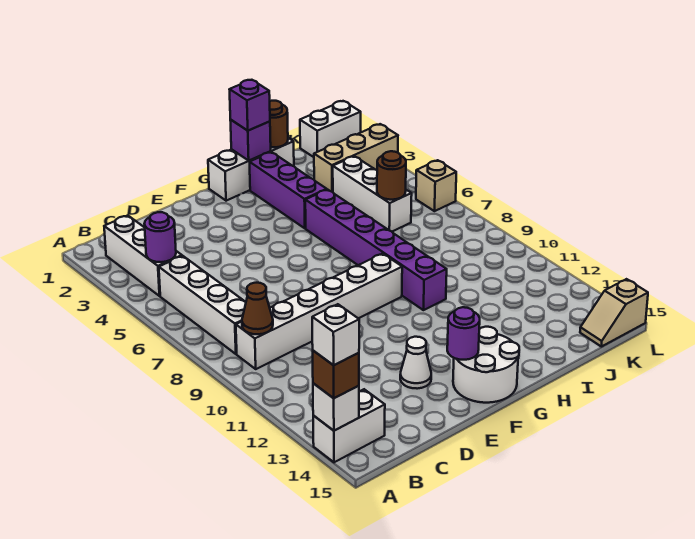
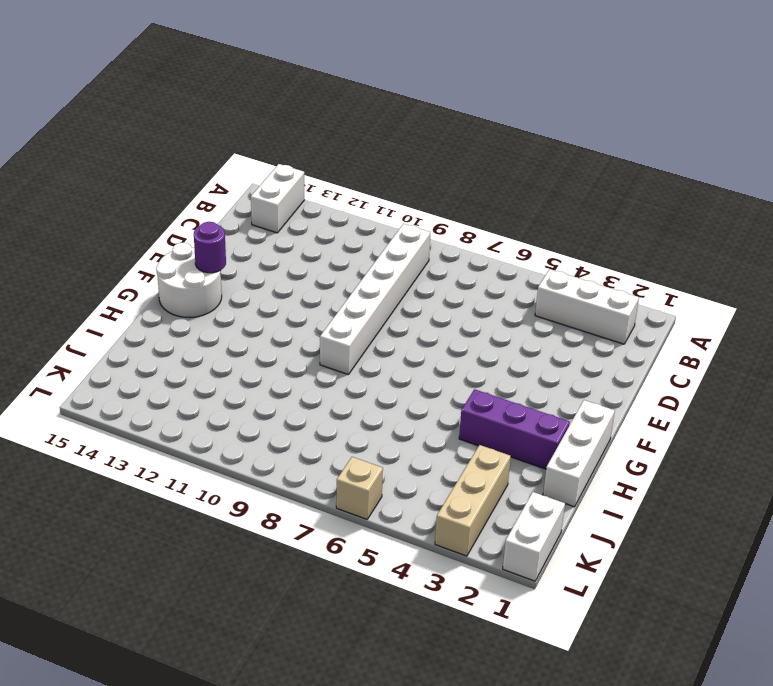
none -> white 1x4 brick [159,256,246,354]
none -> white 1x1 cone [400,337,431,389]
none -> purple 1x6 brick [305,190,447,310]

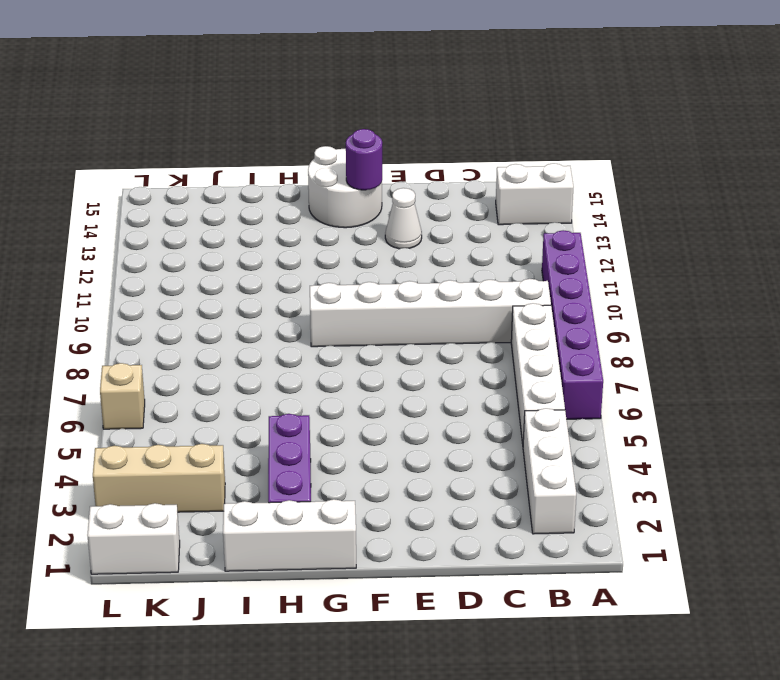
purple 1x6 brick [542,230,603,419] -> purple 1x6 brick moved to [305,190,447,310]
none -> white 1x3 brick [333,156,412,231]
none -> tan 1x2 slope [580,279,648,347]
none -> white 1x1 brick [313,383,359,431]

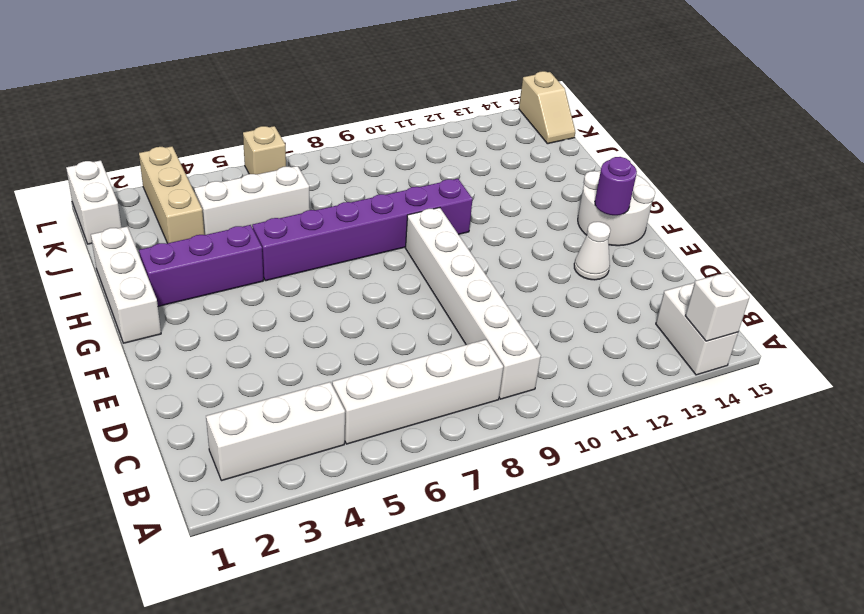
none -> purple 1x1 round brick [144,212,176,262]
none -> brown 1x1 cone [242,283,273,334]
none -> purple 1x1 brick [230,120,271,161]

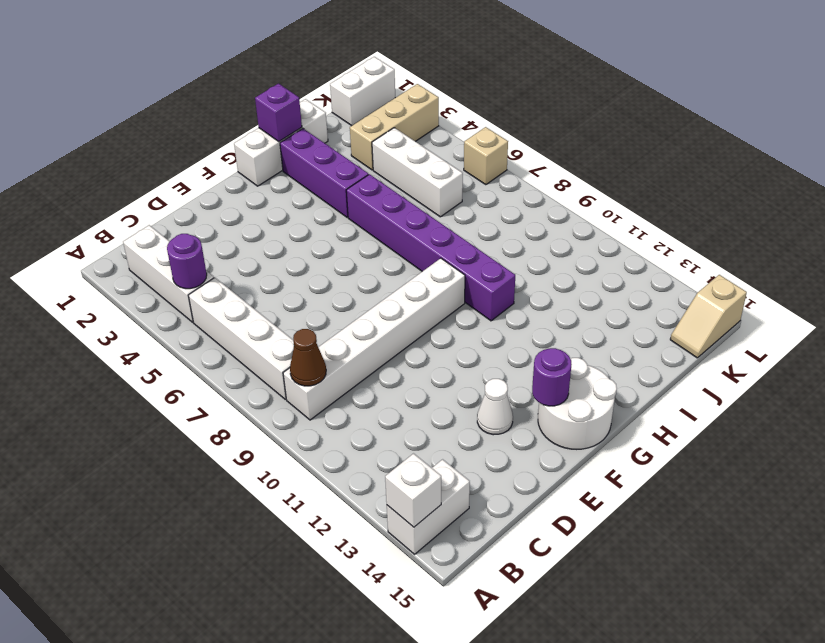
none -> brown 1x1 round brick [270,101,288,147]
none -> brown 1x1 round brick [377,151,406,200]
none -> brown 1x1 brick [313,351,359,398]

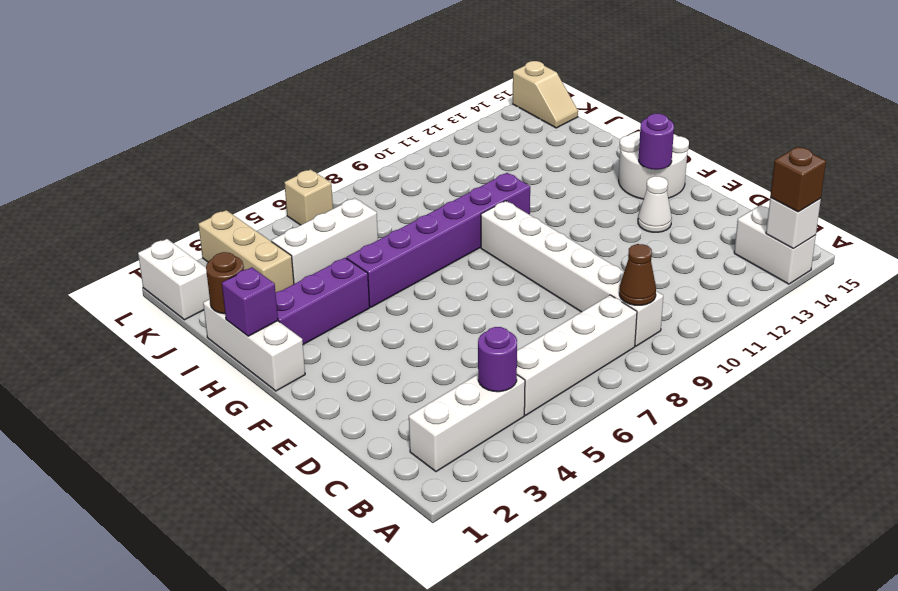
none -> brown 1x1 round brick [377,151,406,200]
none -> purple 1x1 brick [229,80,270,131]
none -> white 1x1 brick [312,304,359,365]

